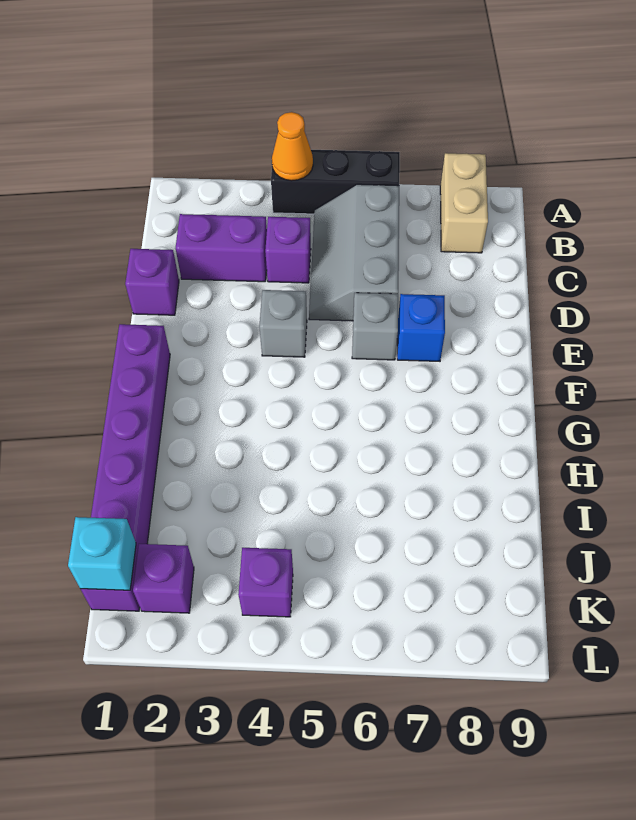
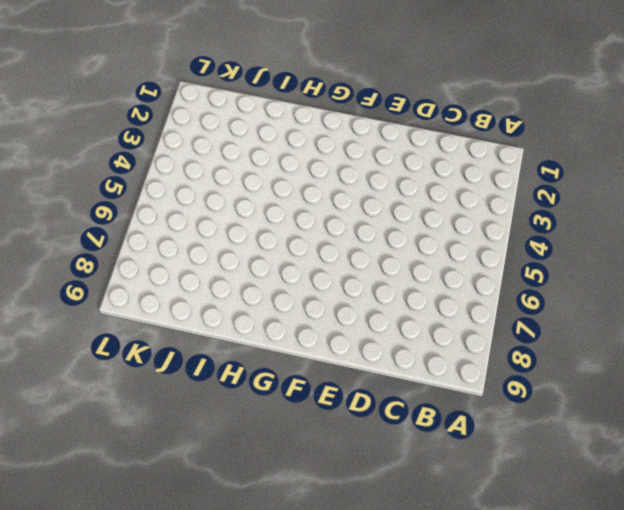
none -> black 1x3 brick [271,149,400,214]
none -> tan 1x2 brick [440,153,488,253]
none -> grey 2x3 slope [309,184,399,321]

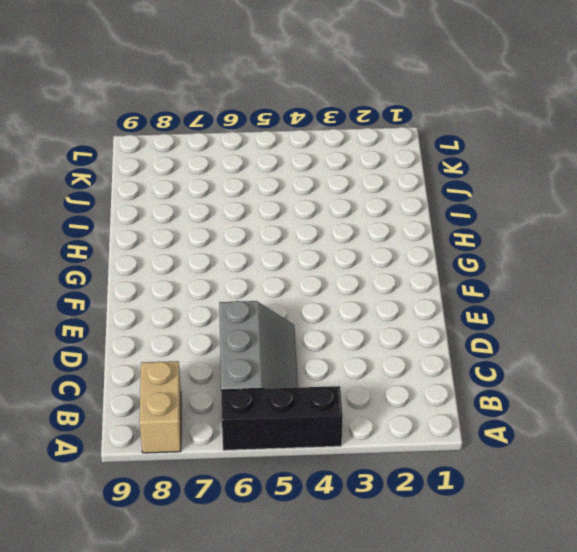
none -> purple 1x2 brick [176,214,267,282]
none -> purple 1x1 brick [265,217,311,283]
none -> purple 1x1 brick [125,249,179,315]

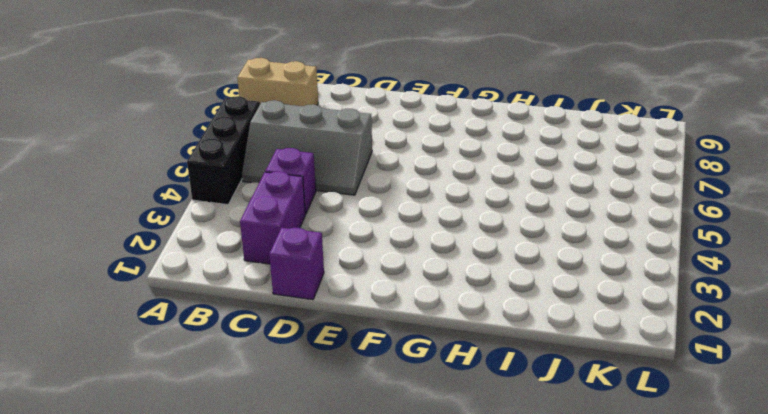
none -> grey 1x1 brick [259,290,307,357]
none -> grey 1x1 brick [352,293,398,360]
none -> blue 1x1 brick [397,294,445,361]

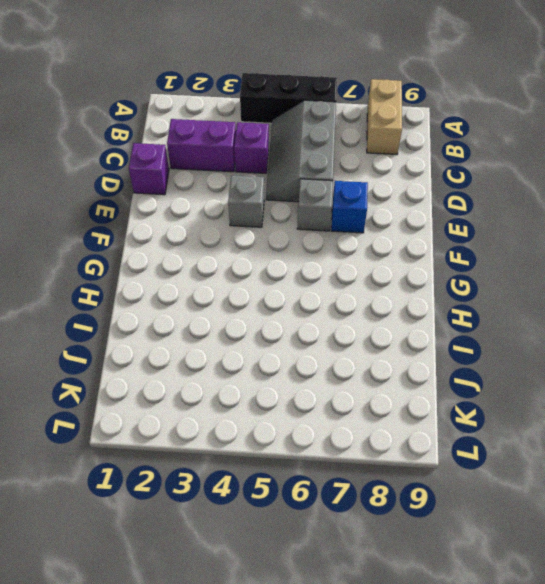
none -> purple 1x6 brick [81,324,170,611]
none -> purple 1x1 brick [133,544,194,613]
none -> purple 1x1 brick [238,548,293,617]

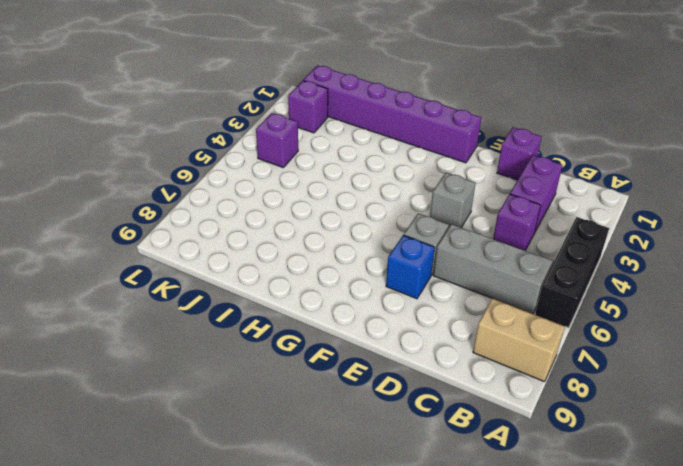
none -> orange 1x1 cone [272,112,313,181]
none -> cyan 1x1 brick [68,517,136,590]

